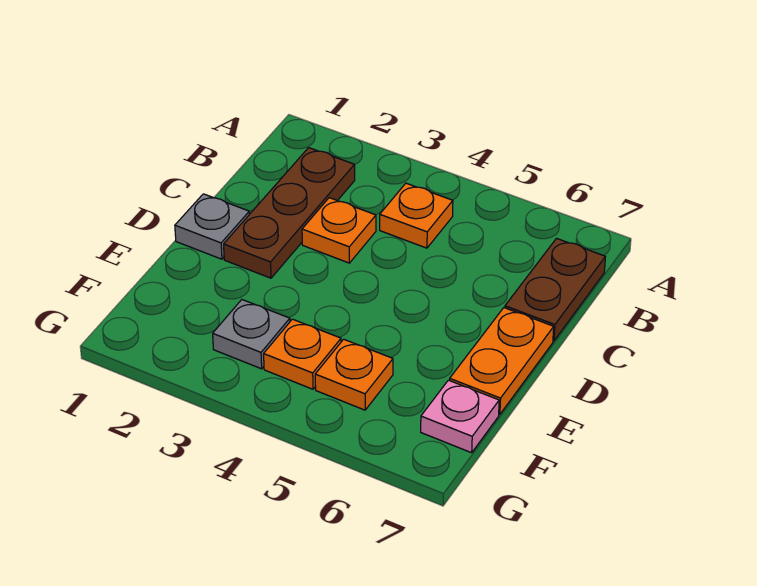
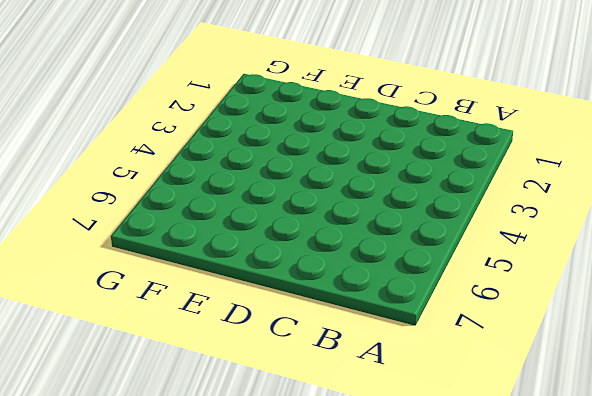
none -> brown 1x3 plate [224,148,355,278]
none -> orange 1x1 plate [380,183,453,248]

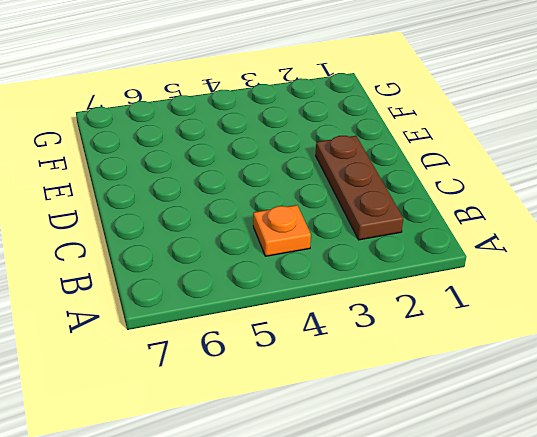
none -> brown 1x2 plate [505,238,605,341]
none -> orange 1x1 plate [302,198,376,263]

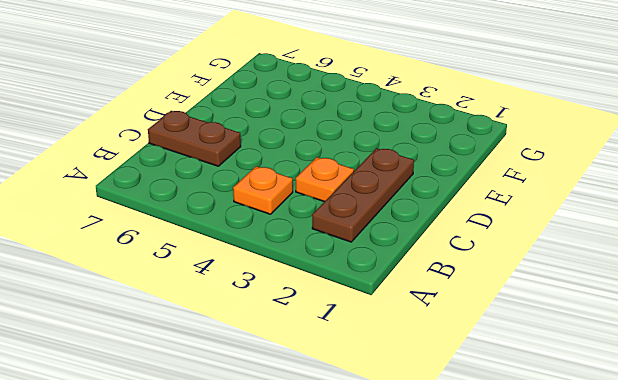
brown 1x2 plate [148,111,241,166] -> brown 1x2 plate turned to [505,238,605,341]
none -> grey 1x1 plate [175,194,249,259]
none -> orange 1x2 plate [450,308,554,414]

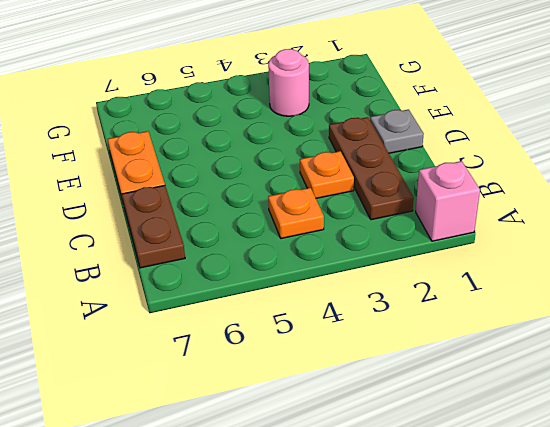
pink 1x1 brick [416,161,480,241] -> none
pink 1x1 round brick [268,49,309,116] -> grey 1x1 plate [213,300,290,369]
none -> orange 1x1 plate [264,319,341,389]
none -> orange 1x1 plate [315,339,393,410]

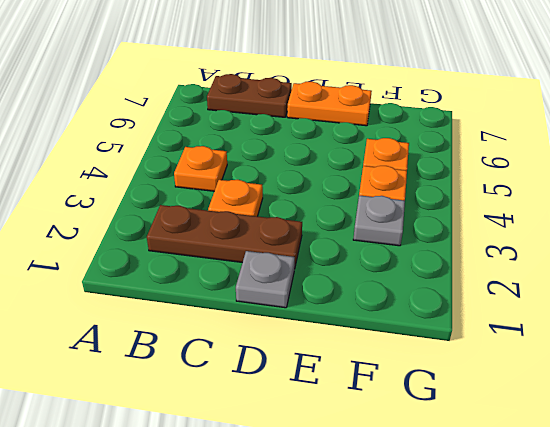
none -> pink 1x1 plate [421,380,499,453]

